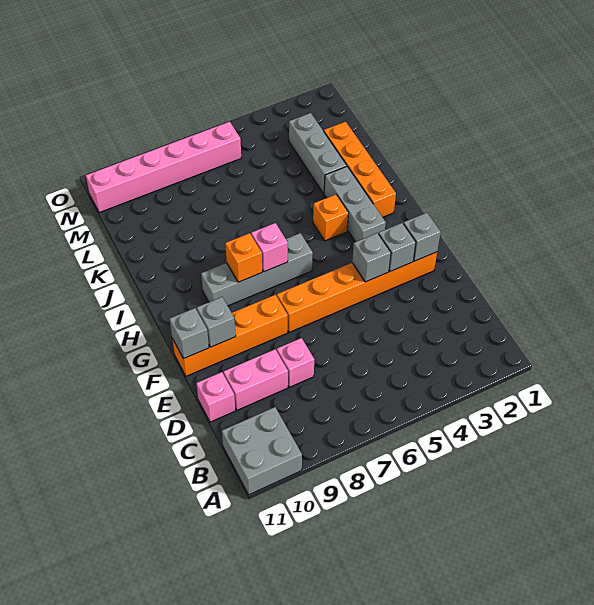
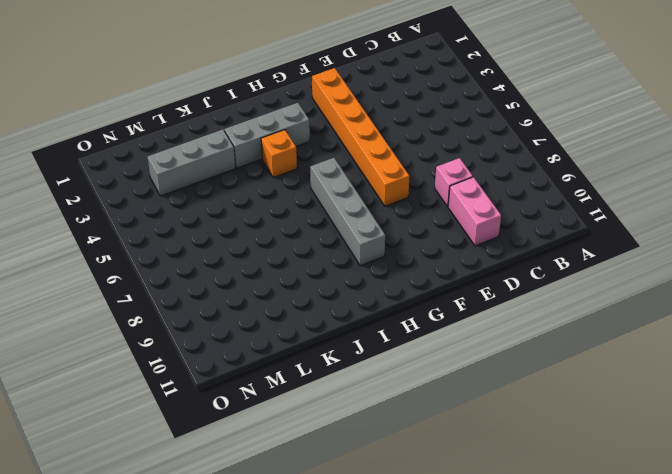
none -> grey 2x2 brick [222,407,302,495]
none -> pink 1x1 brick [196,372,235,422]
none -> orange 1x4 brick [172,295,288,376]

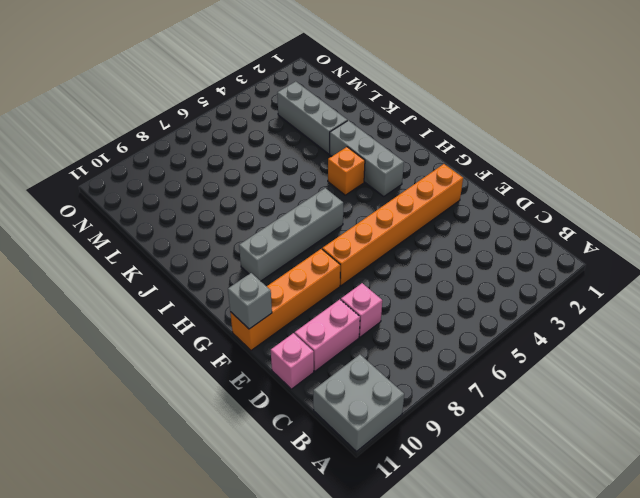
none -> orange 1x4 brick [324,122,396,217]
none -> pink 1x6 brick [86,122,241,213]
none -> grey 1x1 brick [403,213,441,261]

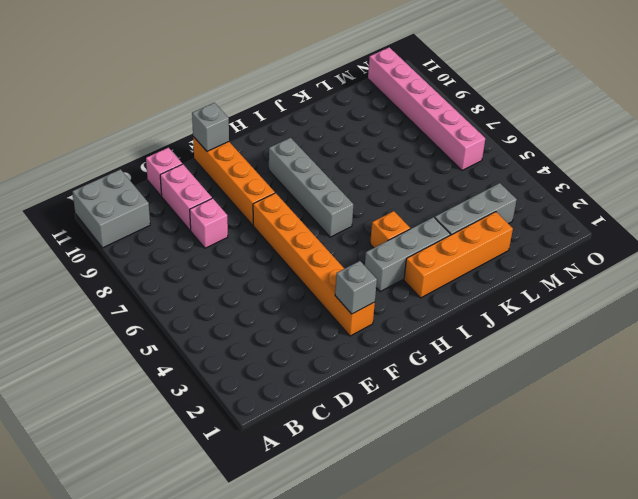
none -> grey 1x1 brick [379,223,416,271]
none -> grey 1x1 brick [352,233,391,282]
none -> grey 1x1 brick [197,297,236,347]

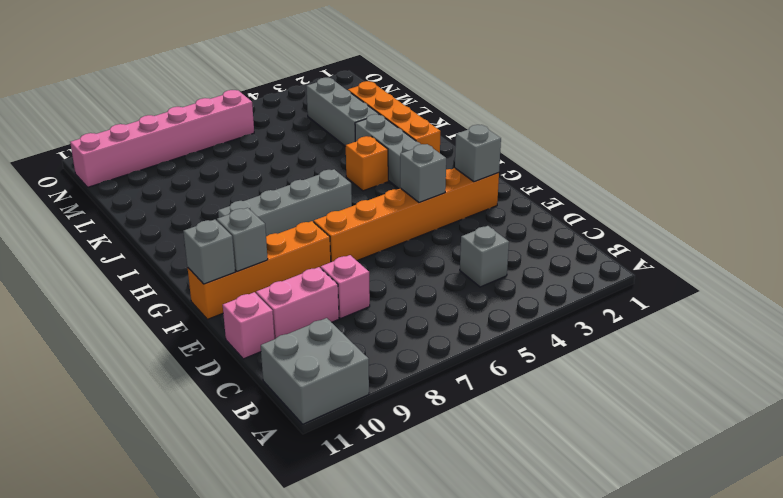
grey 1x1 brick [460,226,509,287] -> grey 1x1 brick moved to [379,223,416,271]
none -> pink 1x1 brick [251,223,288,272]
none -> orange 1x1 brick [225,233,262,282]

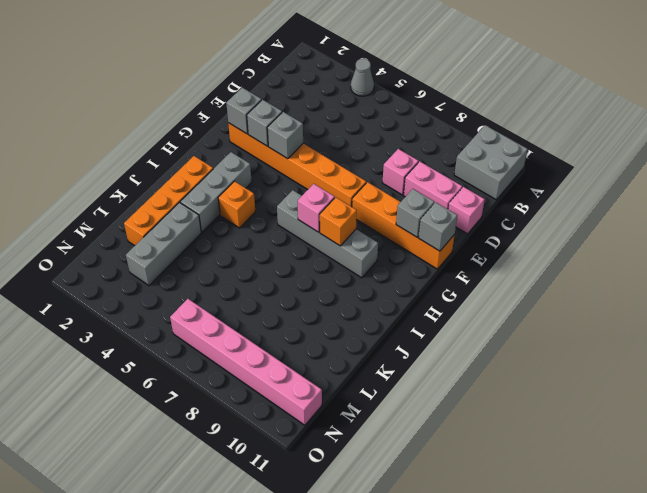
grey 1x1 cone [351,59,374,96] -> none

